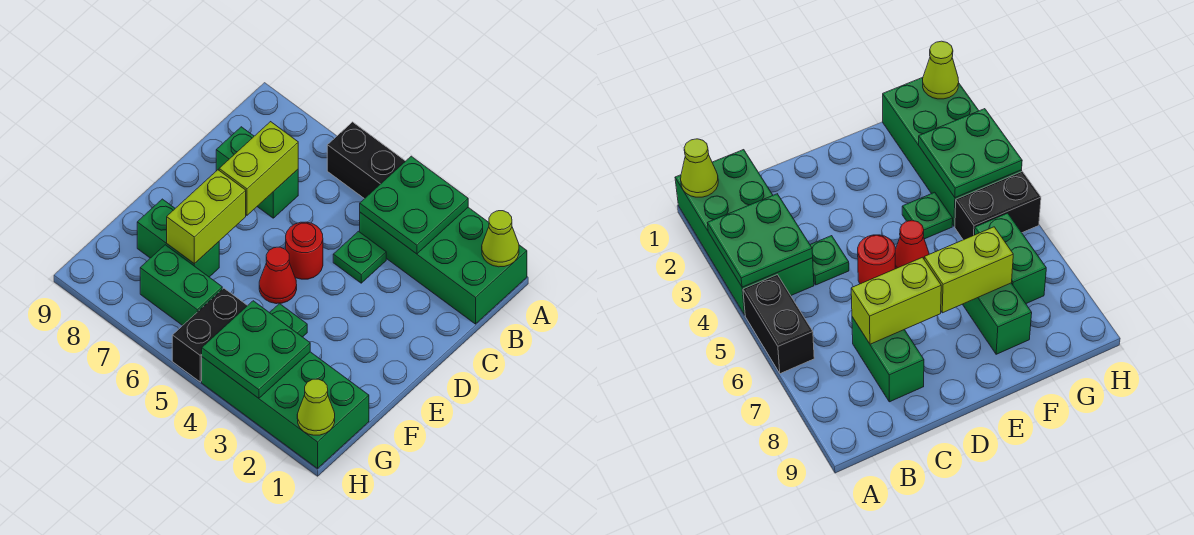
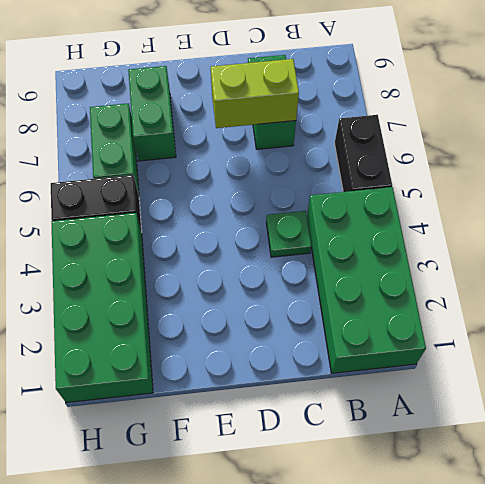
none -> red 1x1 round brick [286,222,323,279]
none -> red 1x1 cone [259,247,297,304]
none -> green 1x1 plate [270,303,307,337]

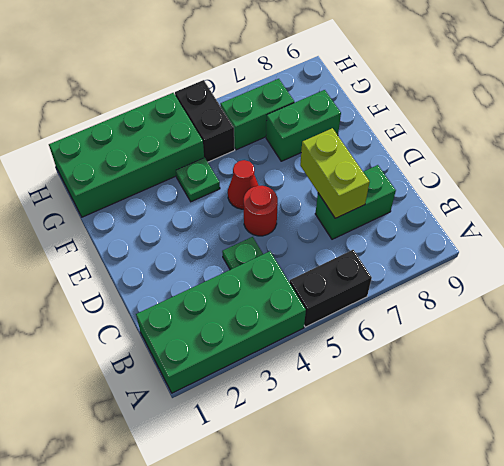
none -> lime 1x1 cone [482,211,519,267]
none -> green 2x2 plate [360,156,468,254]
none -> lime 1x2 brick [167,170,246,264]

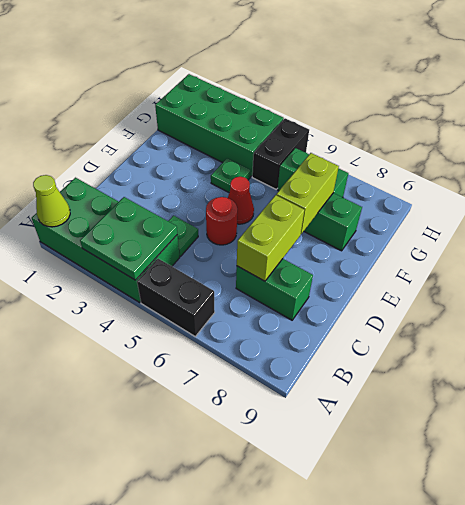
none -> green 2x2 plate [202,301,310,398]
none -> lime 1x1 cone [297,379,335,435]

